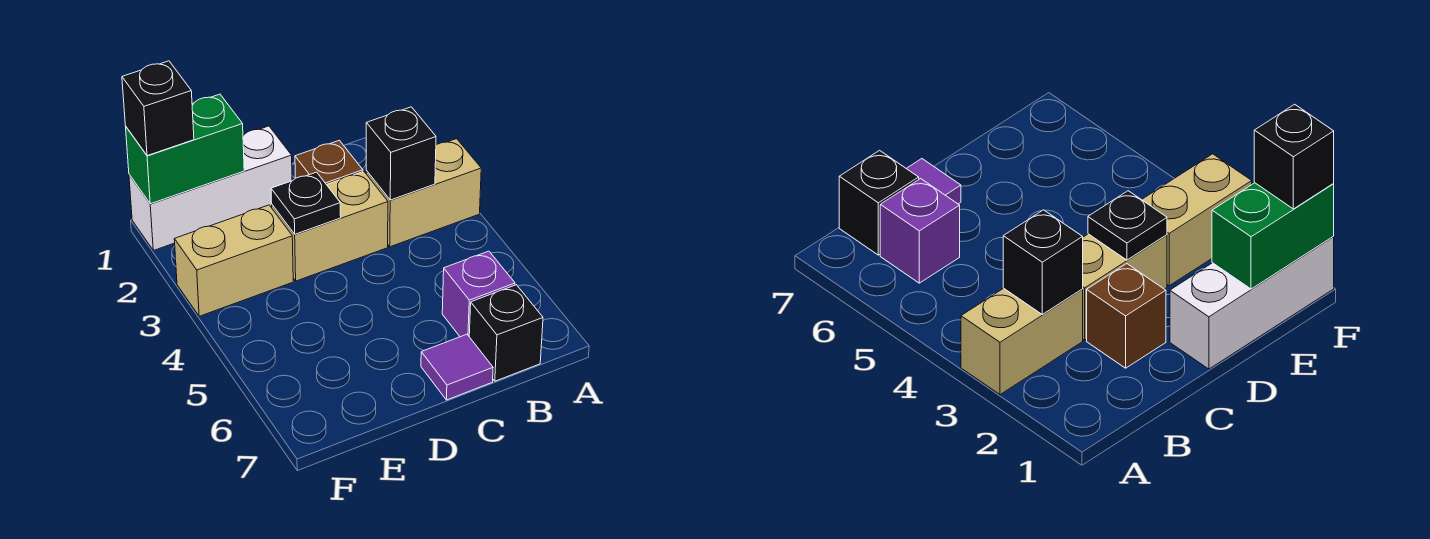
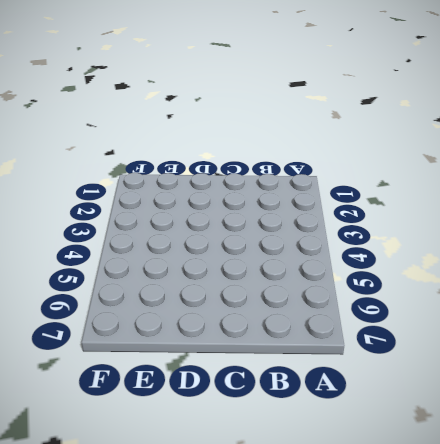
none -> tan 1x2 brick [366,139,481,247]
none -> purple 1x1 brick [442,251,515,337]
none -> black 1x1 brick [469,285,543,381]

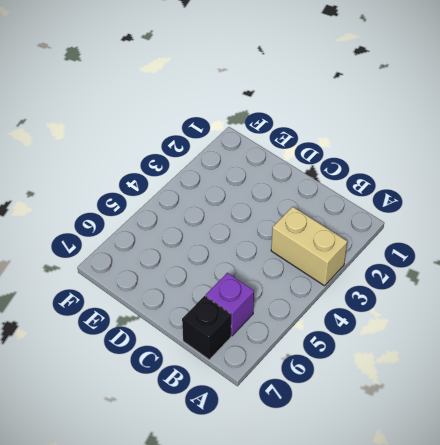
none -> brown 1x1 brick [295,140,363,185]
none -> tan 1x2 brick [272,172,388,281]
none -> purple 1x1 tile [421,334,493,400]

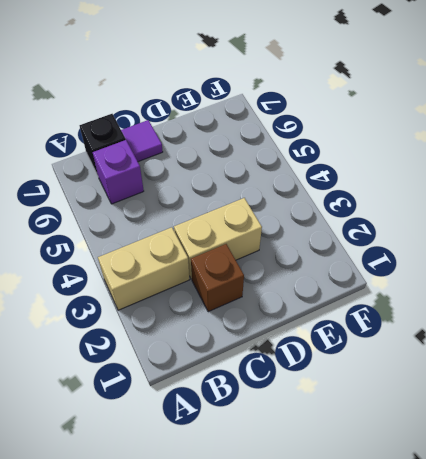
none -> white 1x3 brick [129,126,292,250]
none -> tan 1x2 brick [174,205,293,316]
none -> black 1x1 brick [366,107,436,200]

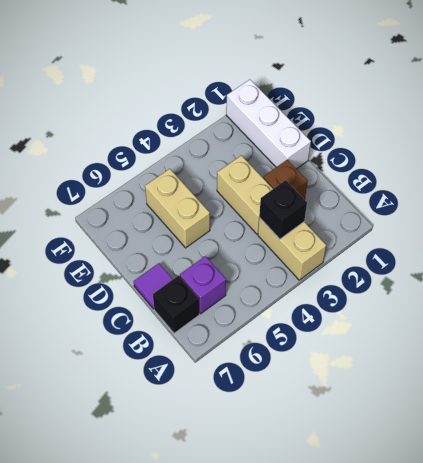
tan 1x2 brick [145,169,210,248] -> tan 1x2 brick moved to [174,205,293,316]
none -> black 1x1 plate [271,172,341,234]
none -> green 1x2 brick [126,94,244,204]
none -> black 1x1 brick [122,61,194,156]

